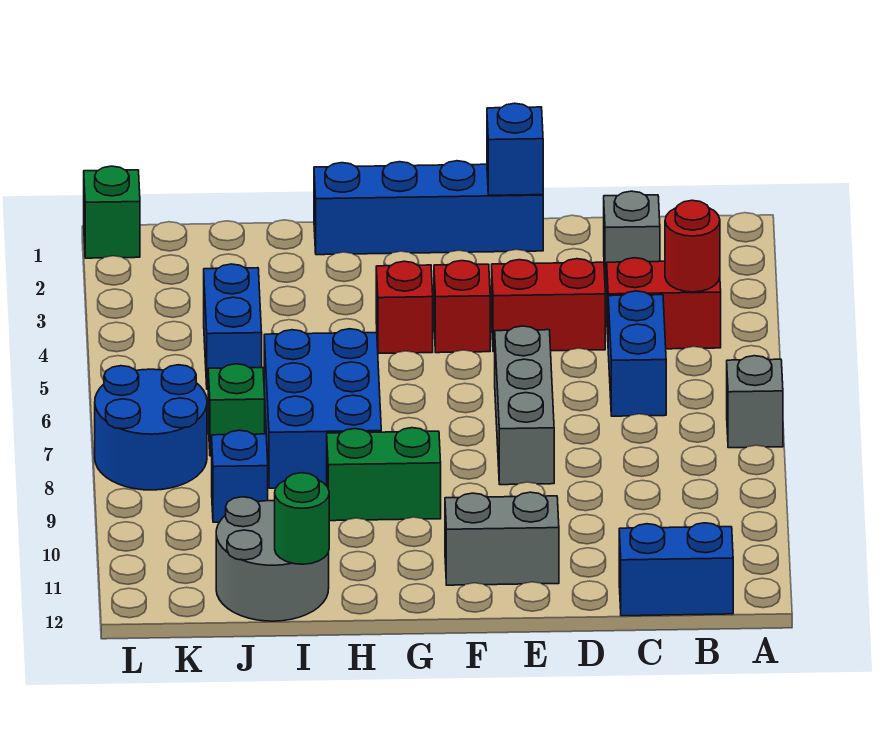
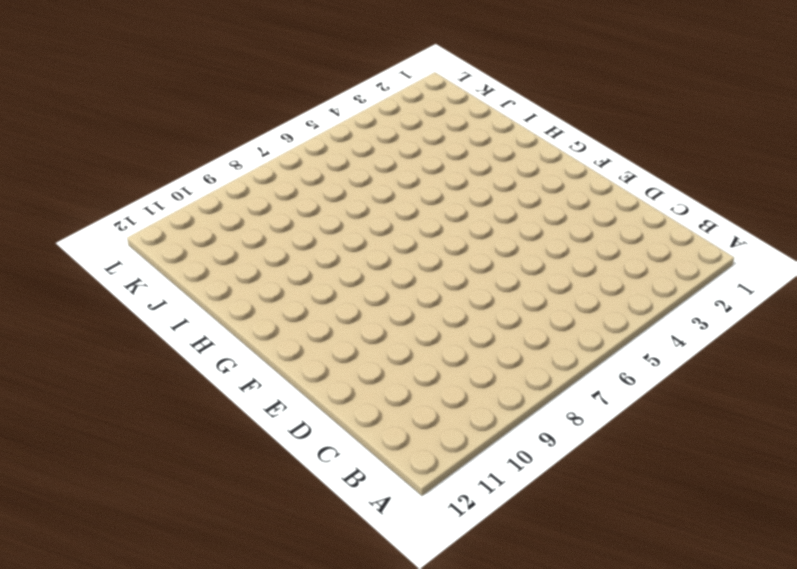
none -> grey 1x1 brick [727,356,783,448]
none -> red 1x2 brick [607,258,721,349]
none -> blue 1x2 brick [619,523,733,616]

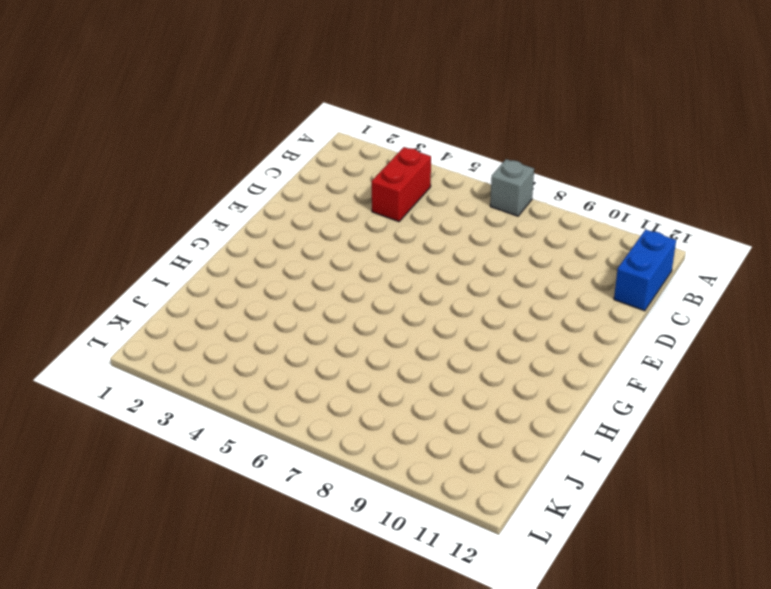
none -> grey 1x1 brick [604,191,660,283]
none -> blue 1x2 brick [608,291,666,416]
none -> red 1x2 brick [492,259,605,352]

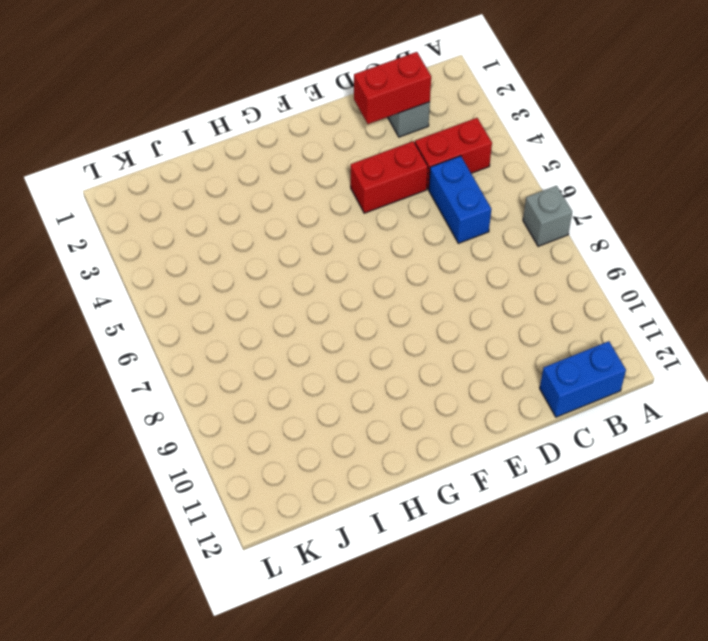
red 1x2 brick [354,52,431,124] -> none
none -> blue 1x4 brick [314,161,543,255]
none -> grey 1x3 brick [495,326,554,485]
none -> grey 1x2 brick [445,492,559,585]

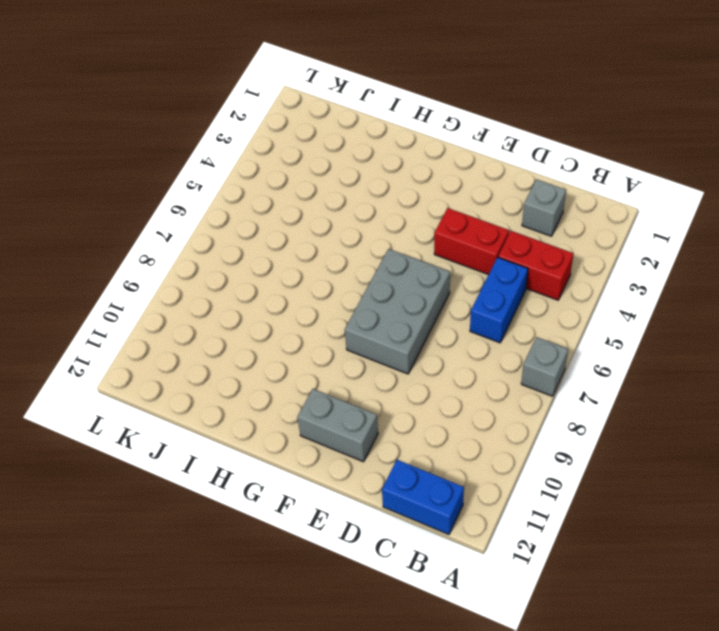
grey 2x3 brick [345,249,450,374] -> grey 1x3 brick [495,326,554,485]
none -> blue 1x4 brick [314,161,543,255]
none -> red 1x1 brick [434,261,490,353]
none -> red 1x1 brick [376,261,433,353]

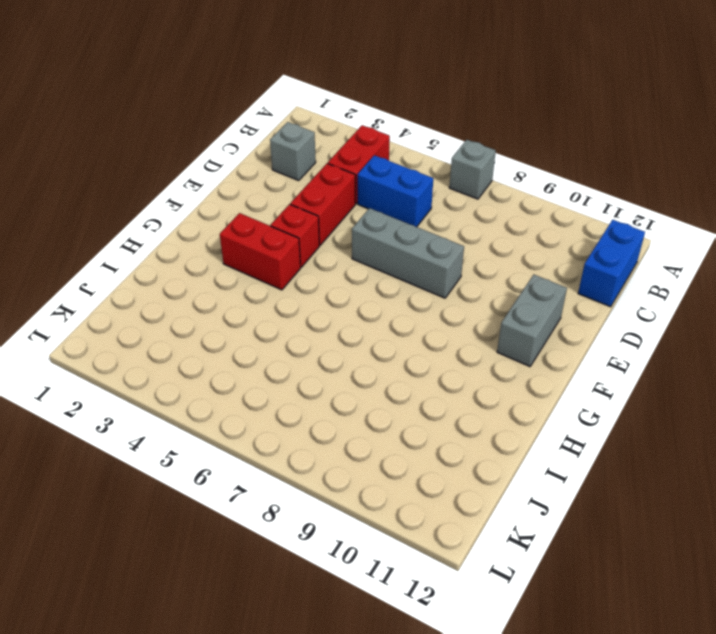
red 1x2 brick [220,213,301,290] -> red 1x1 brick [376,261,433,353]
none -> blue 1x4 brick [314,161,543,255]
none -> green 1x2 brick [327,428,441,521]
none -> blue 2x3 brick [264,329,381,488]

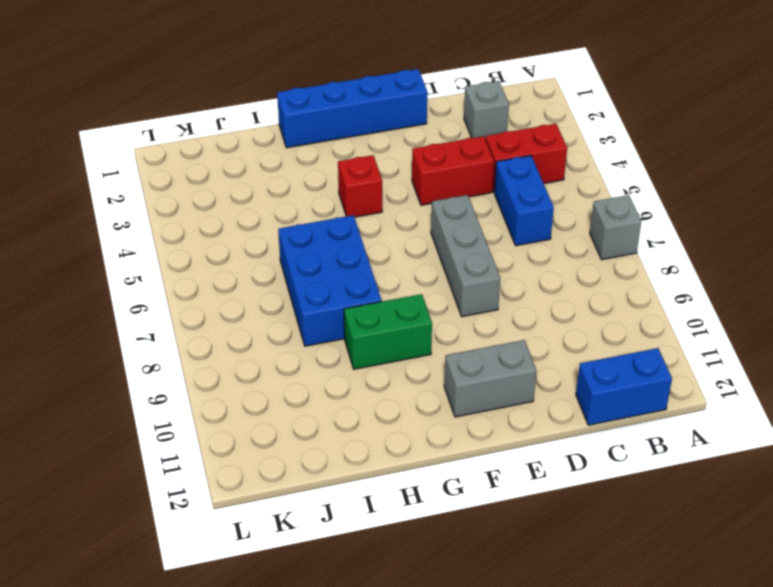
none -> red 1x1 brick [434,261,490,353]
none -> grey 2x2 round brick [216,497,329,621]
none -> blue 1x2 brick [204,264,262,389]

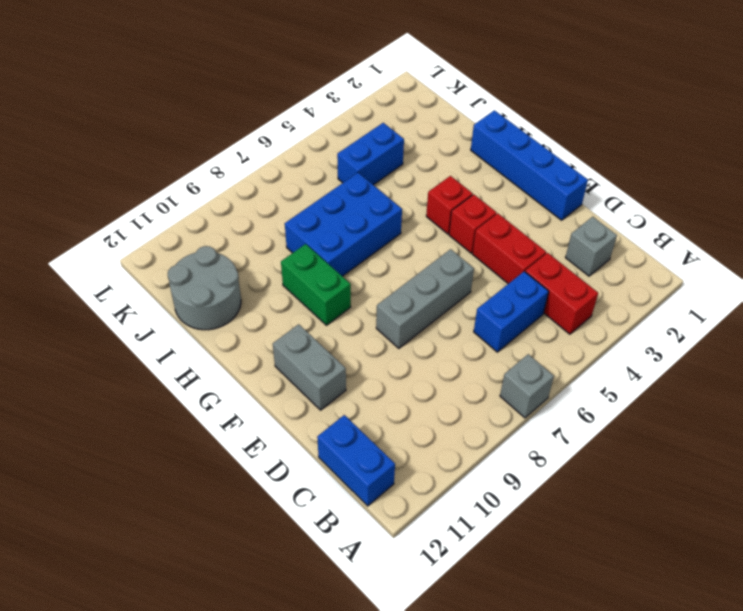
none -> green 1x1 brick [208,364,265,456]
none -> blue 1x1 brick [212,430,268,522]
none -> blue 2x2 round brick [95,365,207,490]

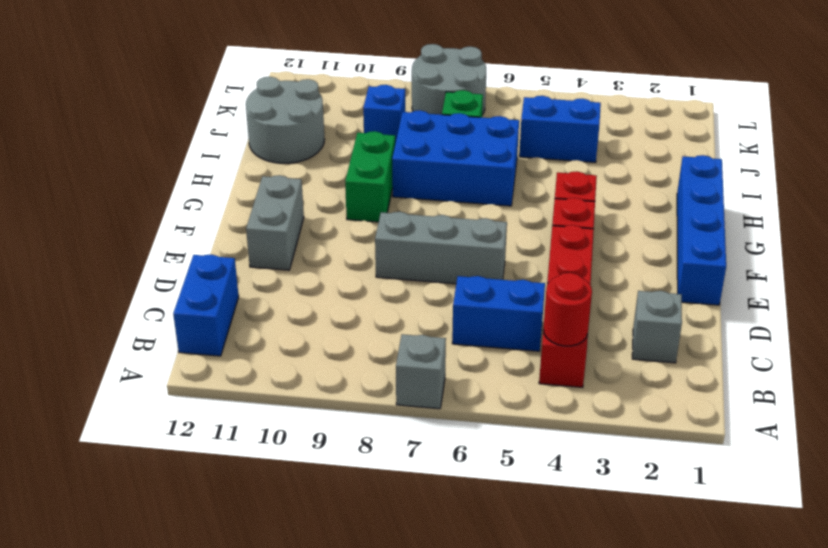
grey 2x2 round brick [412,44,486,115] -> blue 2x2 round brick [95,365,207,490]
none -> green 1x1 brick [84,166,140,258]
none -> blue 1x1 brick [487,103,543,195]
none -> green 1x1 round brick [275,473,329,564]

